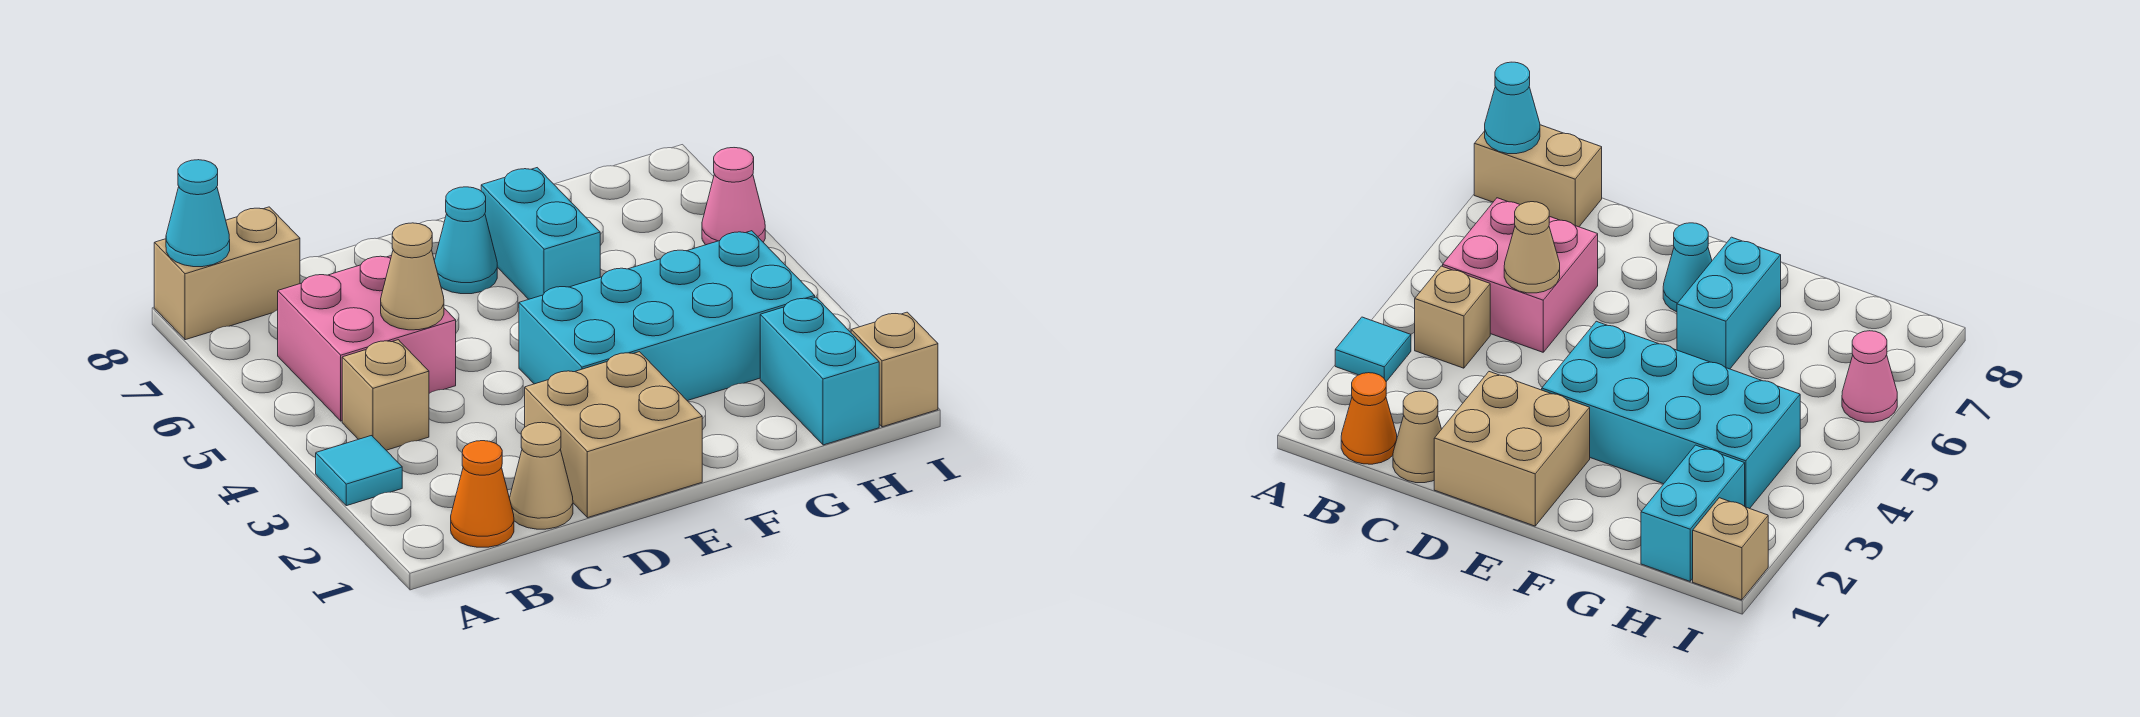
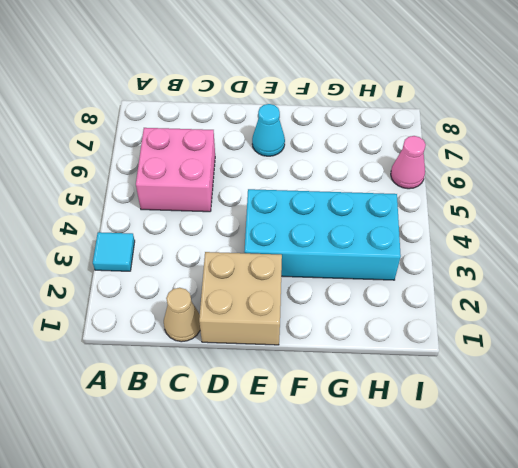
none -> tan 1x2 brick [154,207,300,340]
none -> orange 1x1 cone [451,441,514,547]
none -> tan 1x1 brick [342,340,429,450]

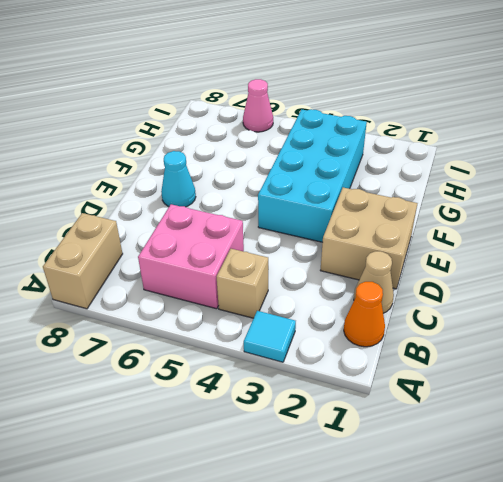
none -> cyan 1x2 brick [481,168,600,299]
none -> cyan 1x2 brick [760,297,879,445]
none -> tan 1x1 brick [851,312,938,427]

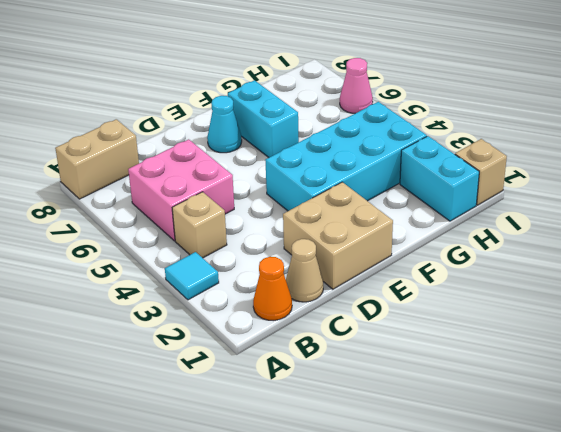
none -> cyan 1x1 cone [166,160,230,267]
none -> tan 1x1 cone [381,223,444,330]

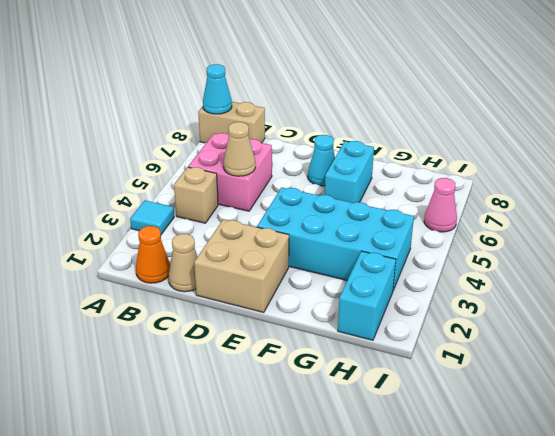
none -> tan 1x1 brick [851,312,938,427]

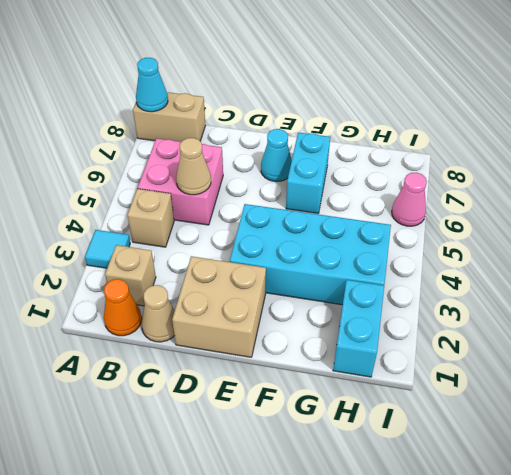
tan 1x1 brick [105,245,156,306] -> tan 1x1 brick moved to [851,312,938,427]

